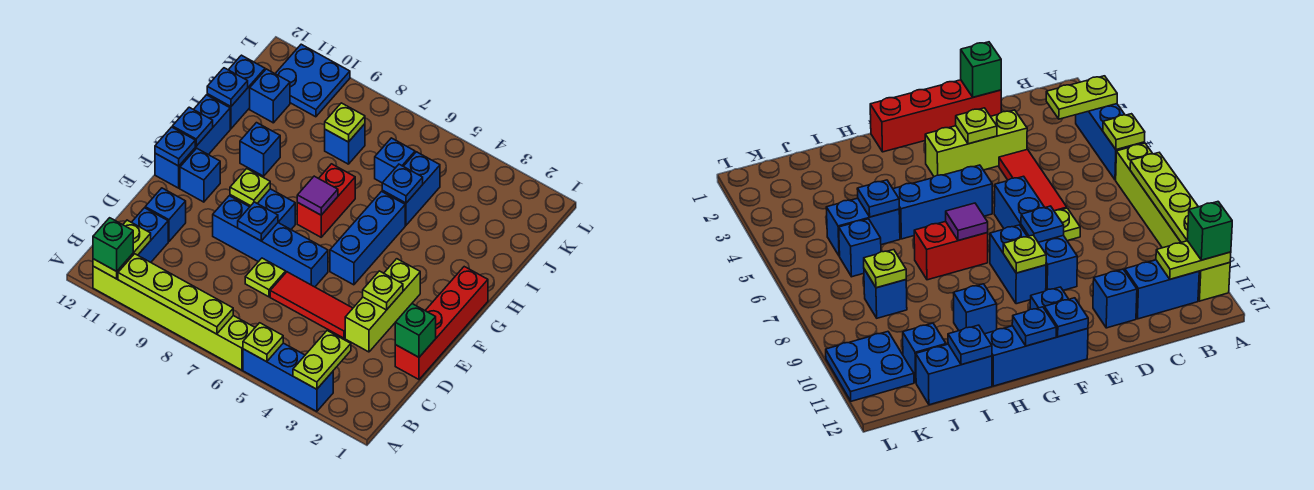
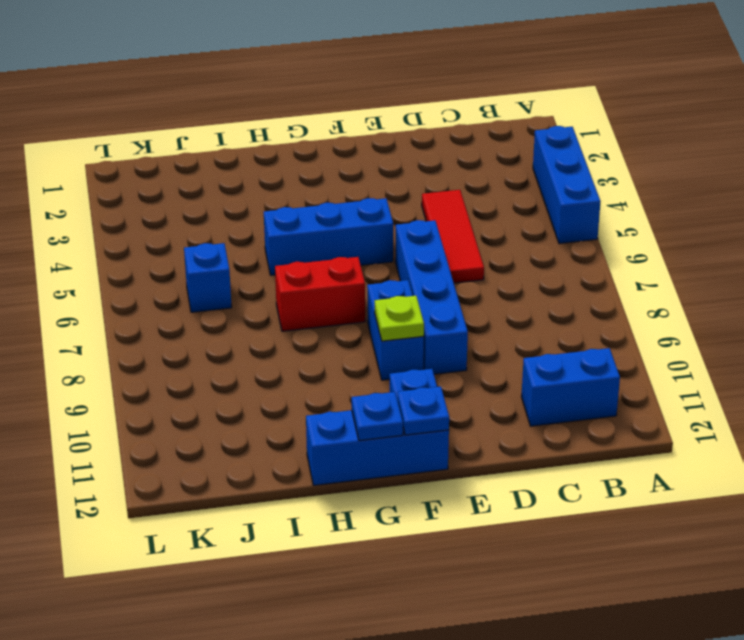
none -> lime 1x6 brick [93,266,255,370]
none -> red 1x4 brick [395,267,488,379]
none -> lime 1x3 brick [345,259,420,352]
none -> lime 1x1 plate [245,258,286,297]

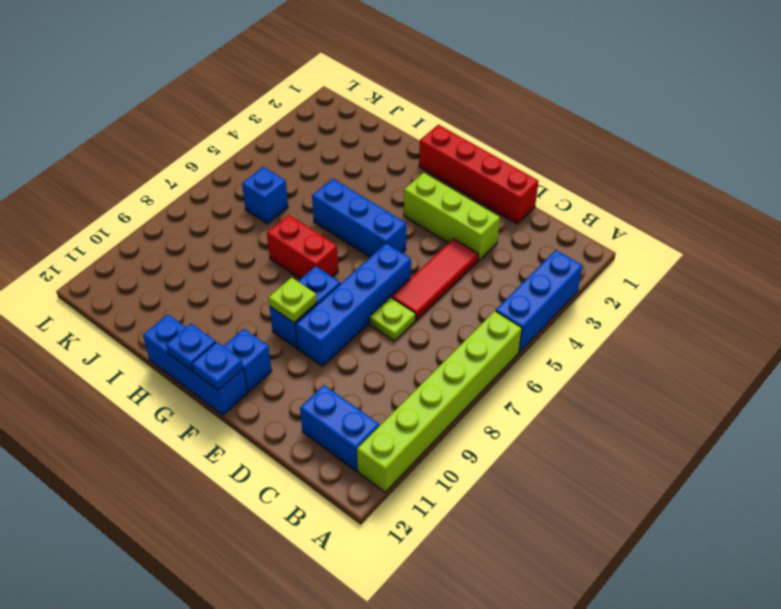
none -> blue 1x1 brick [145,188,186,242]
none -> blue 1x1 brick [240,123,280,176]
none -> blue 1x2 brick [382,152,440,225]
none -> blue 1x2 brick [207,55,265,129]

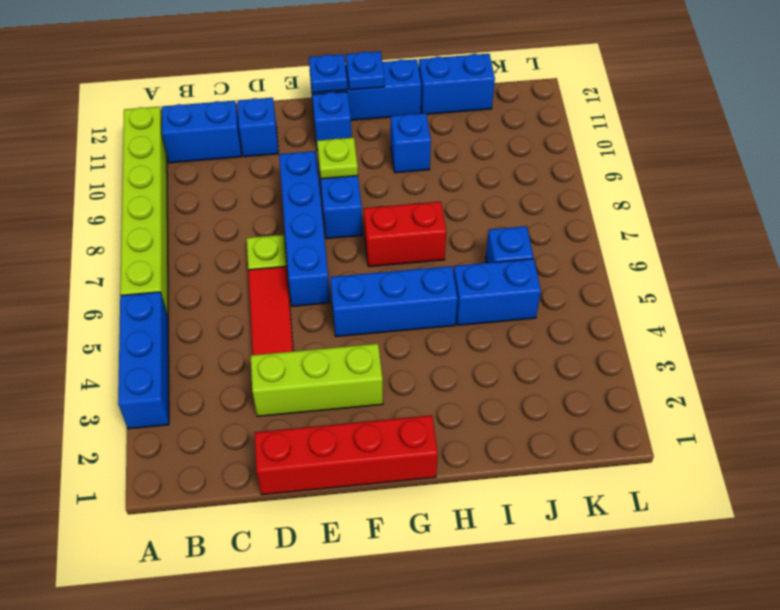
none -> blue 1x1 brick [325,124,365,164]
none -> blue 1x1 brick [250,69,290,123]
none -> blue 2x2 plate [275,44,350,117]
none -> lime 1x2 plate [293,331,351,389]

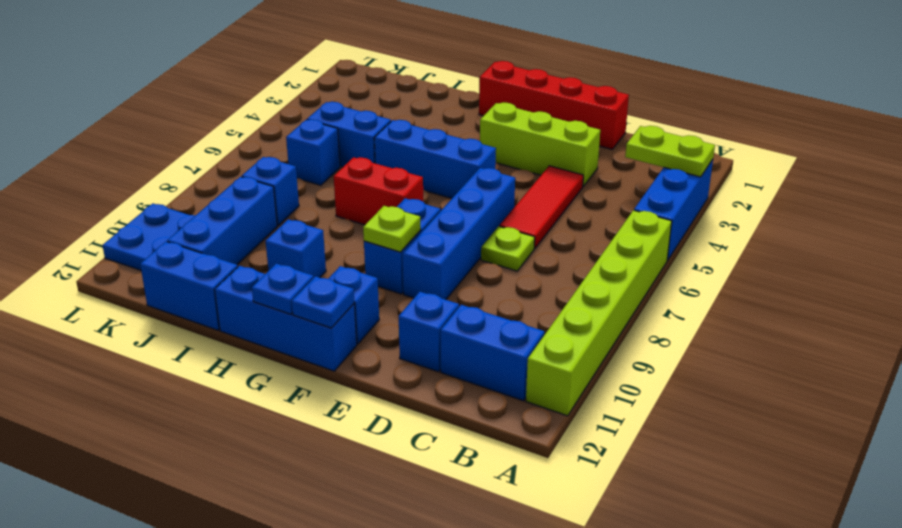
blue 1x3 brick [167,177,277,265] -> blue 1x1 brick [250,69,290,123]
none -> lime 1x1 plate [243,323,283,362]
none -> lime 1x4 plate [118,254,233,334]
none -> lime 1x2 plate [93,220,151,279]
none -> green 1x1 brick [395,304,436,357]

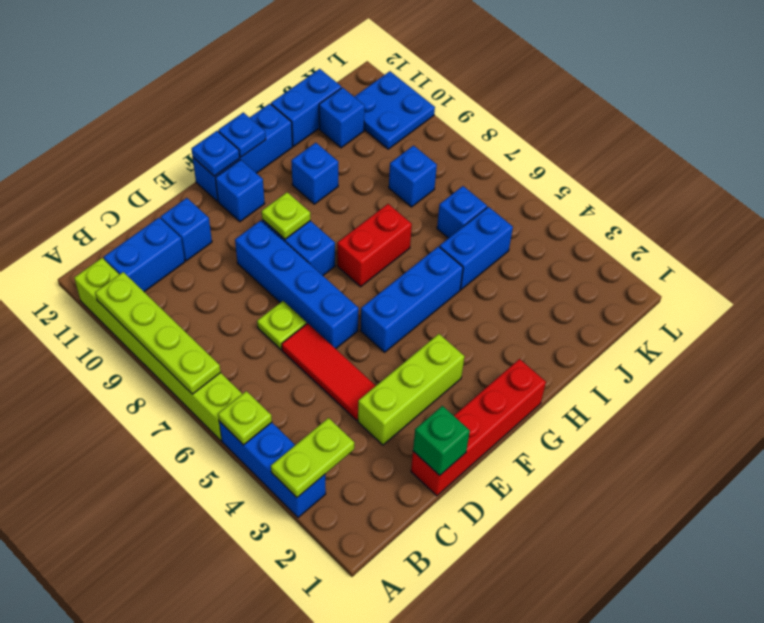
none -> lime 1x2 plate [93,220,151,279]
none -> lime 1x1 plate [363,271,403,310]
none -> blue 1x1 plate [238,202,278,241]
none -> purple 1x1 tile [297,176,338,215]

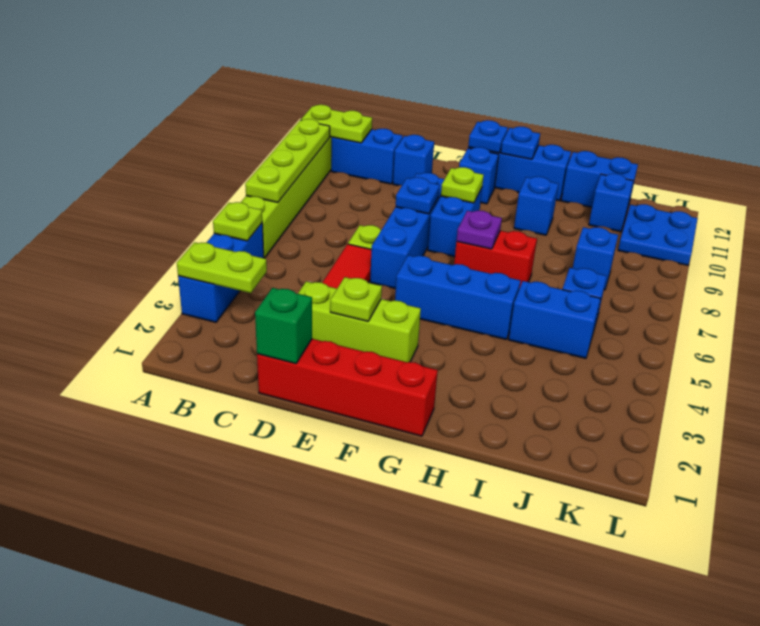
purple 1x1 plate [457,210,502,249] -> purple 1x1 tile [297,176,338,215]
none -> blue 1x1 plate [382,164,423,203]
none -> blue 1x1 plate [207,68,248,107]
none -> lime 1x1 plate [325,103,365,142]
none -> green 1x1 brick [93,218,133,271]

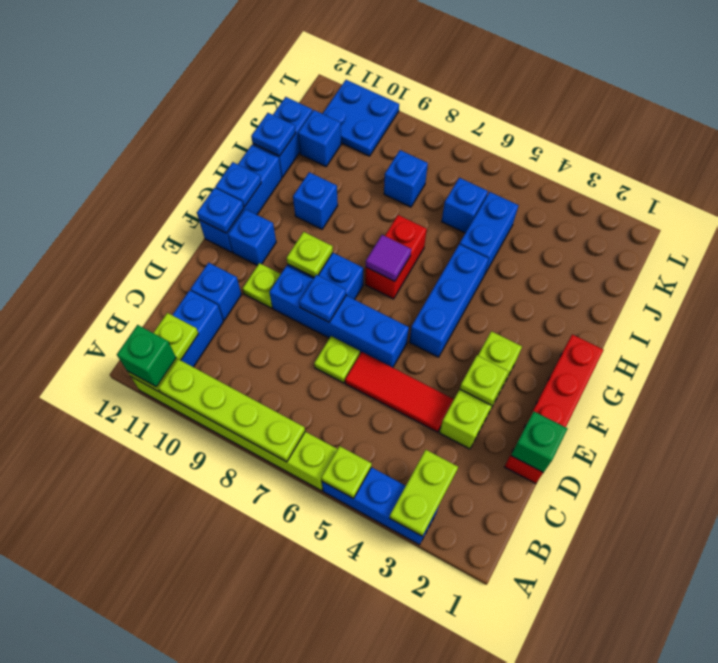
lime 1x1 plate [243,263,281,308] -> lime 1x1 plate moved to [325,103,365,142]
none -> blue 1x1 plate [382,164,423,203]

